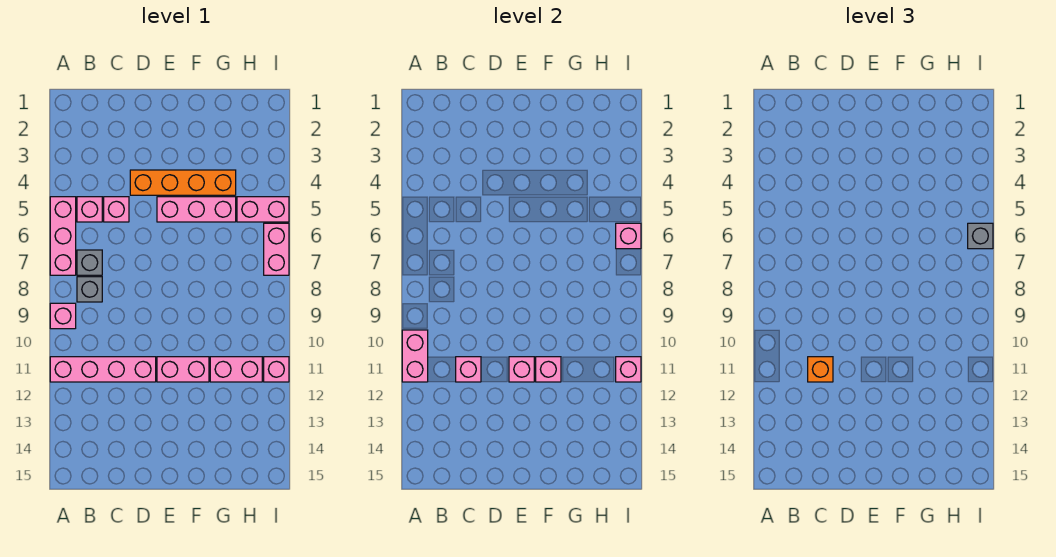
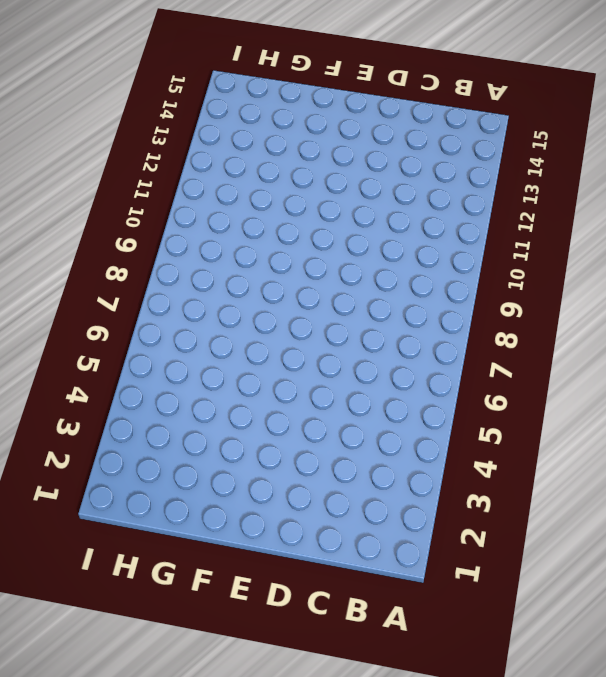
none -> pink 1x3 brick [50,197,76,275]
none -> pink 1x1 brick [50,303,76,329]
none -> pink 1x4 brick [50,357,156,382]

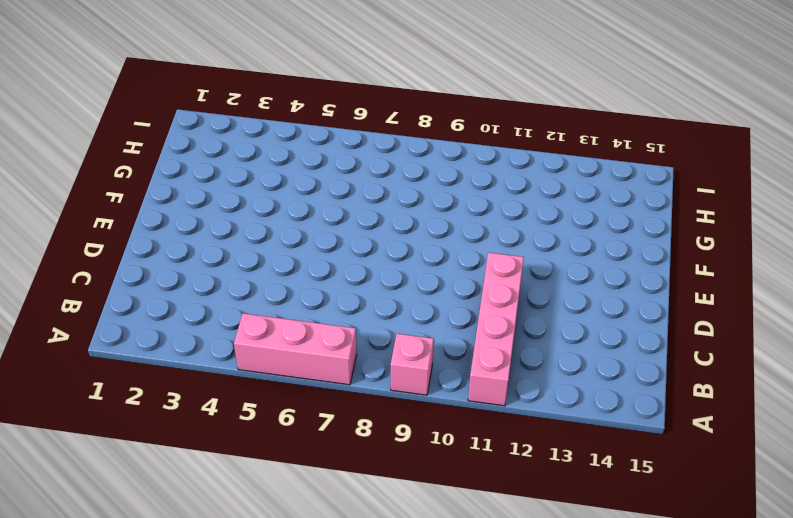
none -> pink 1x1 brick [77,197,102,222]
none -> grey 1x1 brick [77,250,102,275]
none -> grey 1x1 brick [77,277,102,302]

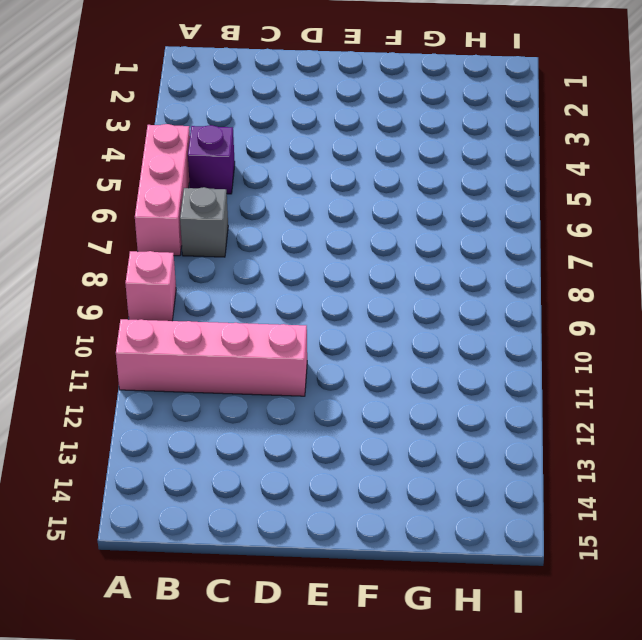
purple 1x1 brick [188,125,235,194] -> pink 1x1 brick [77,197,102,222]
none -> grey 1x1 brick [77,277,102,302]
none -> pink 1x1 brick [104,197,129,222]
none -> orange 1x4 brick [130,170,236,195]

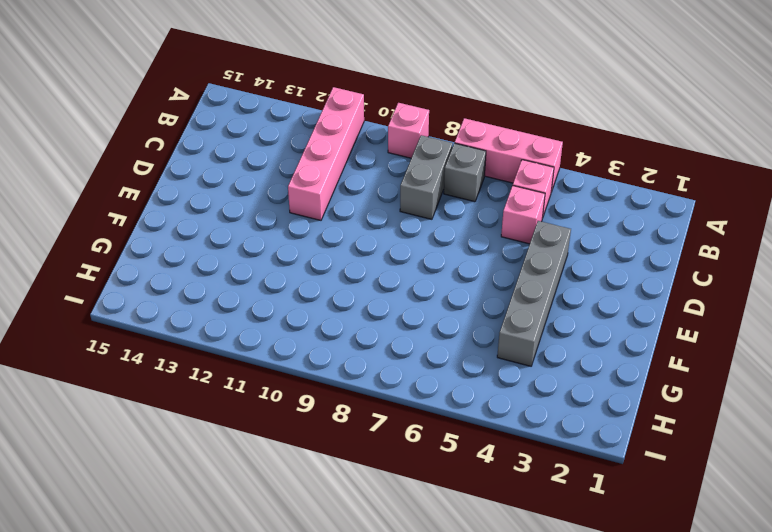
grey 1x2 brick [400,135,453,219] -> grey 1x1 brick [77,277,102,302]
grey 1x4 brick [497,221,571,366] -> orange 1x4 brick [130,170,236,195]
none -> pink 1x3 brick [157,197,236,222]
none -> pink 1x2 brick [157,357,209,382]
none -> pink 1x2 brick [210,357,262,382]

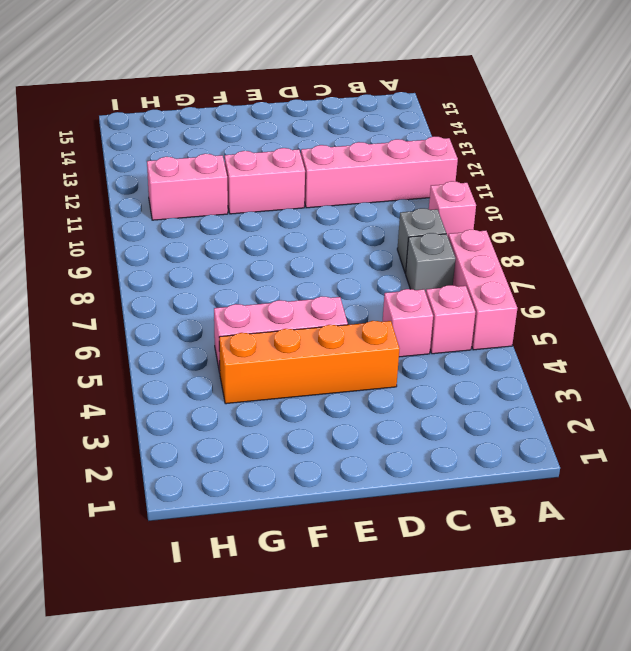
none -> pink 1x2 brick [237,197,289,222]
none -> pink 1x2 brick [264,223,289,275]
none -> pink 1x1 brick [264,357,289,382]

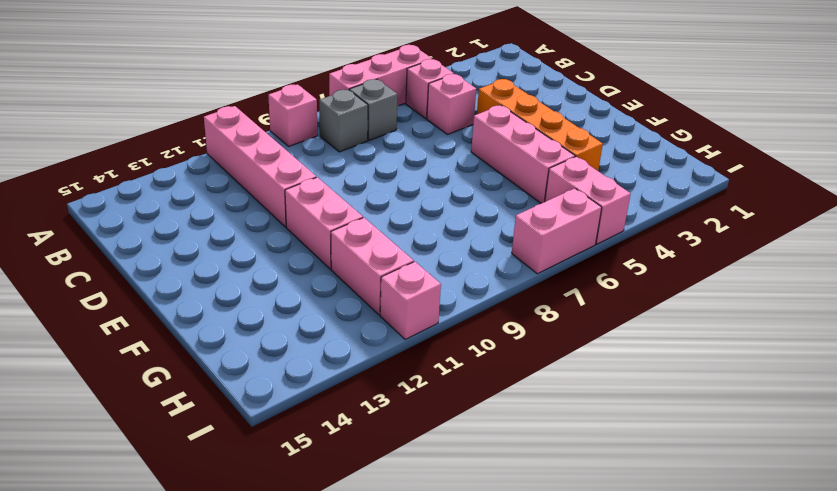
none -> pink 1x2 brick [402,330,428,382]
none -> pink 1x1 brick [456,357,481,382]
none -> pink 1x1 brick [509,357,534,382]

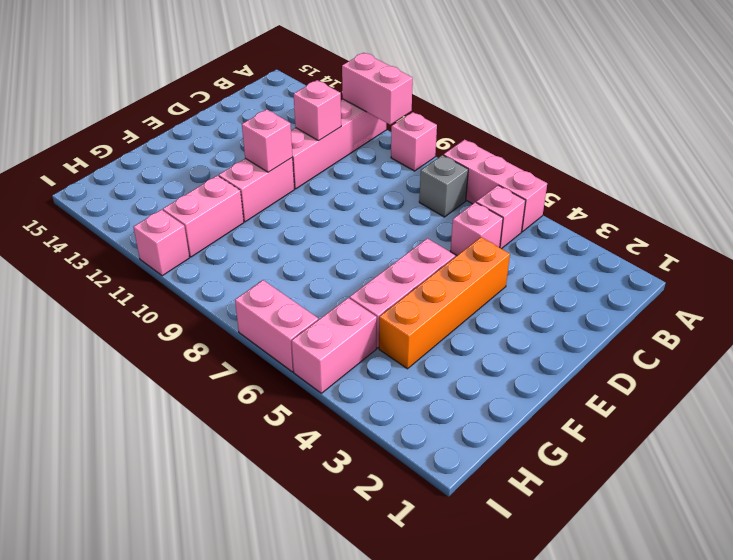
none -> grey 1x1 brick [77,277,102,302]
none -> pink 1x1 brick [536,357,561,382]
none -> pink 1x1 brick [616,223,641,249]

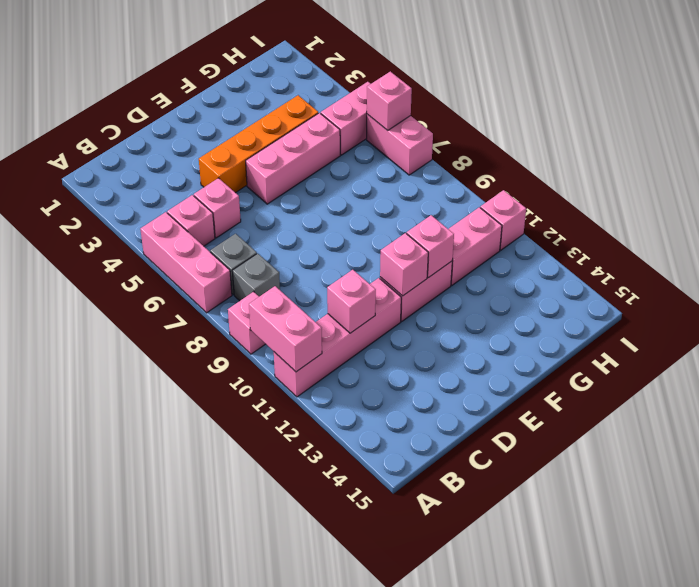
none -> pink 1x1 brick [616,357,641,382]
none -> orange 1x1 brick [808,357,833,382]
none -> grey 1x1 brick [968,223,993,249]

